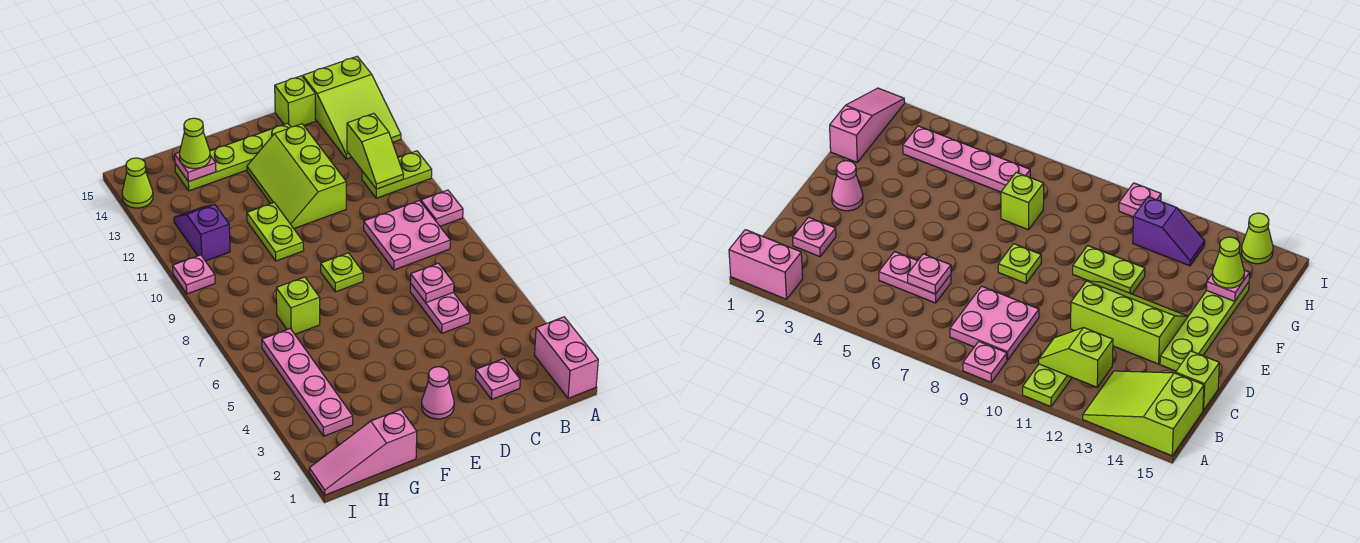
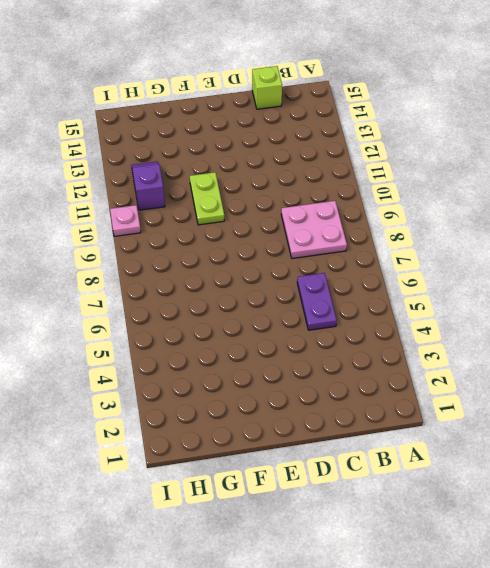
purple 1x2 plate [297,273,337,330] -> pink 1x2 plate [410,283,470,333]
none -> pink 1x2 brick [535,317,598,398]
none -> pink 1x1 plate [421,190,463,226]
none -> lime 1x2 plate [362,151,432,198]

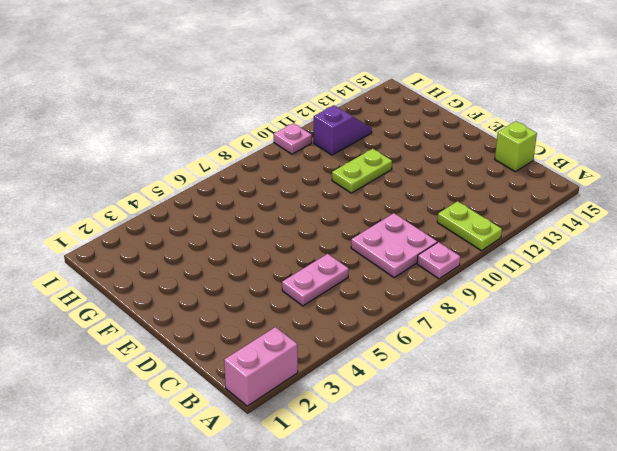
none -> lime 2x3 slope [303,57,401,159]
none -> pink 1x1 plate [475,359,520,400]
none -> lime 2x3 slope [247,124,346,228]

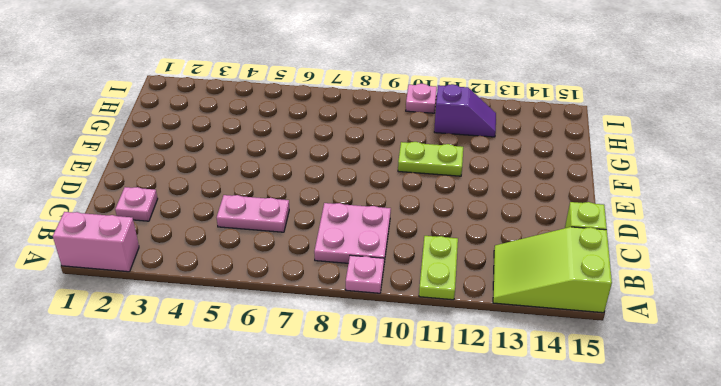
none -> lime 2x3 slope [247,124,346,228]
none -> lime 1x4 plate [175,123,290,191]
none -> pink 1x1 cone [422,367,454,419]

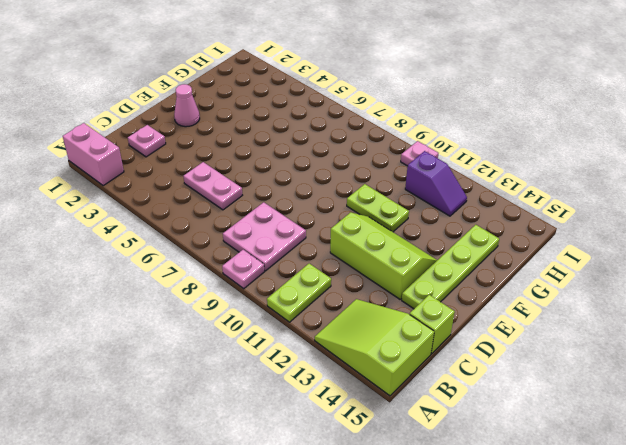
none -> lime 1x1 plate [321,253,363,292]
none -> pink 1x3 slope [309,409,417,495]
none -> lime 1x1 brick [276,277,320,334]

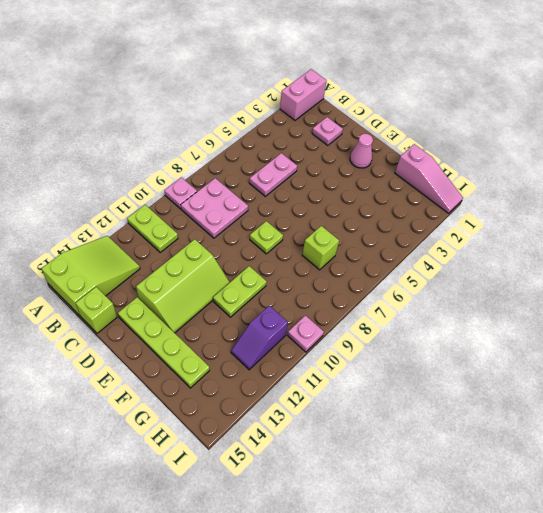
none -> pink 1x4 plate [262,329,353,436]
none -> lime 1x1 cone [122,158,153,208]
none -> lime 1x2 slope [347,113,404,189]

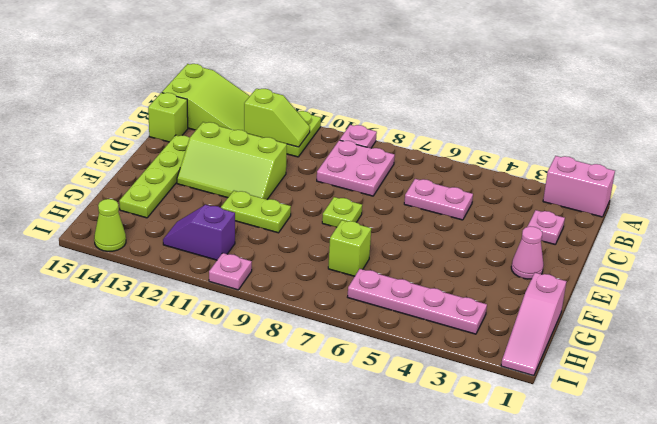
none -> pink 1x1 plate [411,263,454,303]
none -> pink 1x1 plate [175,152,216,182]
none -> lime 1x1 cone [180,118,210,169]

